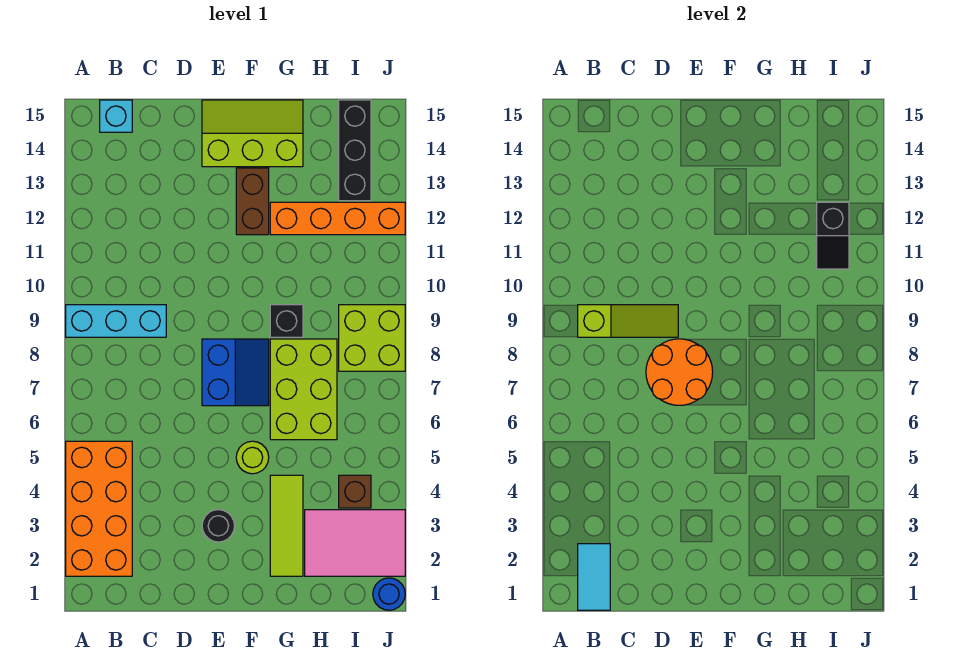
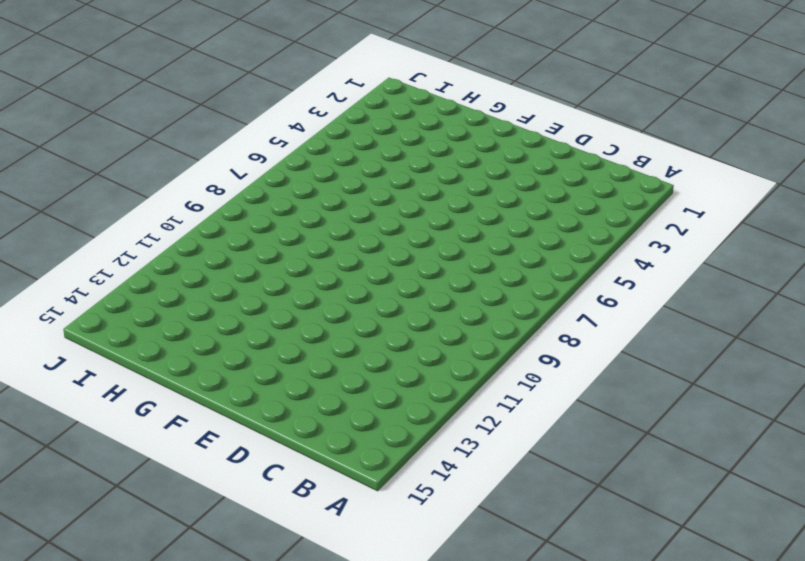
none -> orange 2x4 brick [66,441,132,576]
none -> cyan 1x3 brick [66,305,166,337]
none -> cyan 1x1 brick [100,100,132,132]

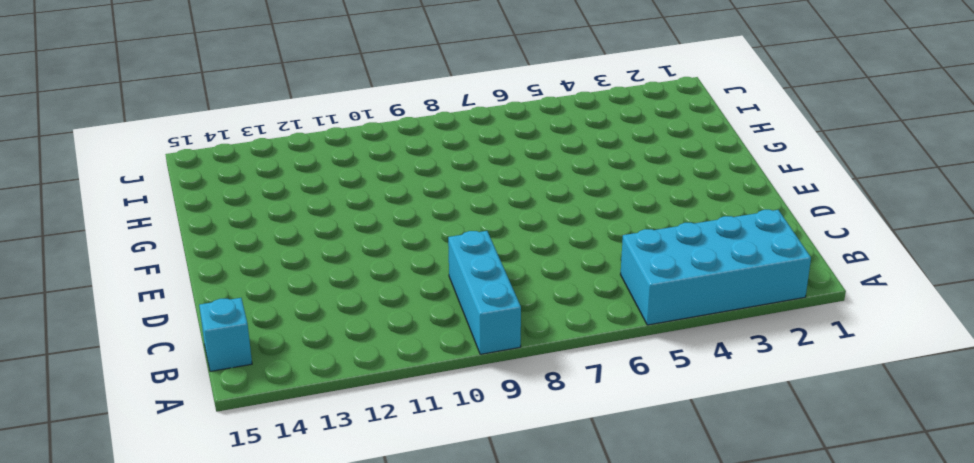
cyan 2x4 brick [620,210,811,325] -> orange 2x4 brick [66,441,132,576]
none -> black 1x1 round brick [202,510,235,542]
none -> blue 2x2 slope [202,339,269,406]
none -> lime 2x3 slope [202,100,303,167]

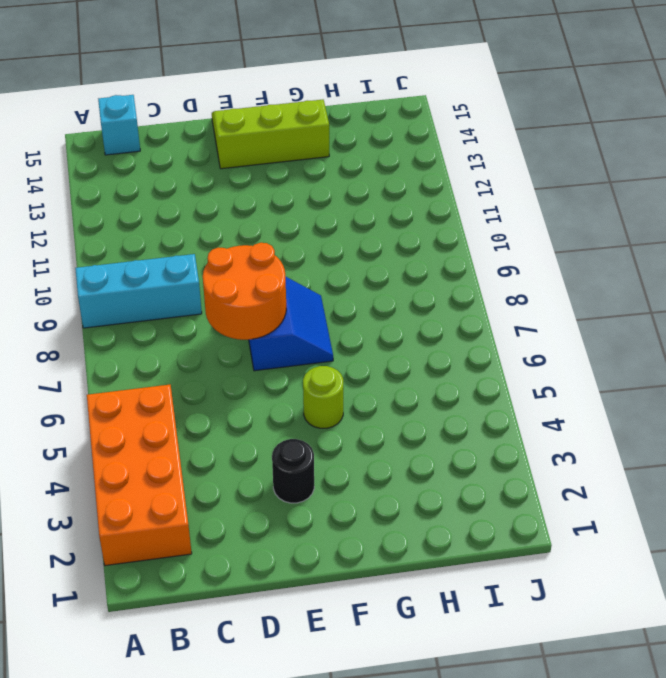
none -> brown 1x2 brick [236,168,269,235]
none -> lime 1x3 tile [270,475,303,576]
none -> lime 2x3 brick [270,339,337,440]

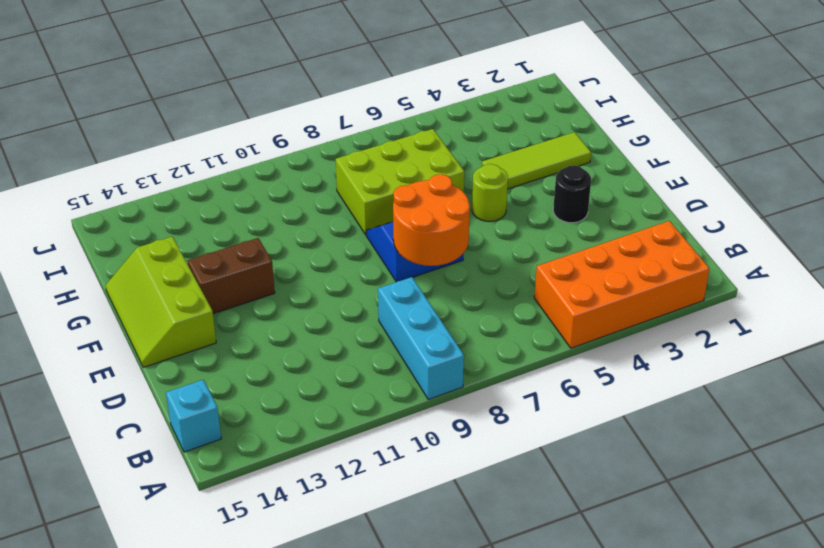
none -> black 1x1 brick [270,305,303,337]
none -> orange 1x4 brick [270,202,405,235]
none -> pink 2x3 tile [305,510,405,576]

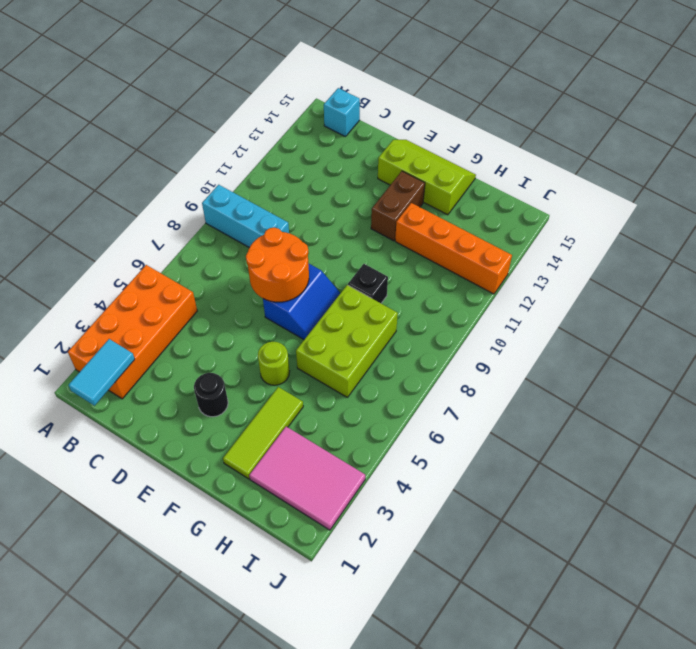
none -> brown 1x1 brick [339,475,371,508]
none -> lime 2x2 brick [339,305,405,371]
none -> black 1x3 brick [339,100,371,201]

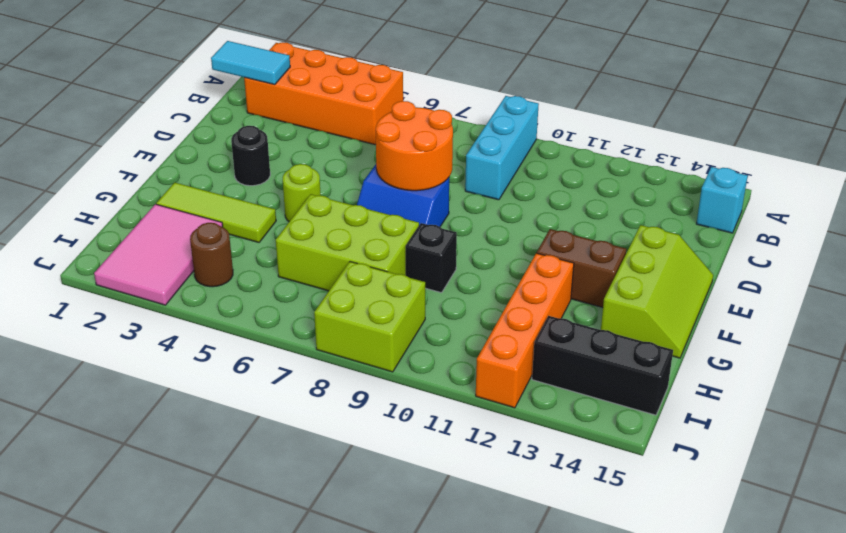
brown 1x1 round brick [190,223,233,287] -> brown 1x1 brick [339,475,371,508]
none -> blue 1x1 round brick [373,578,405,610]
none -> lime 1x3 slope [578,305,678,337]
none -> black 1x2 slope [817,202,849,269]

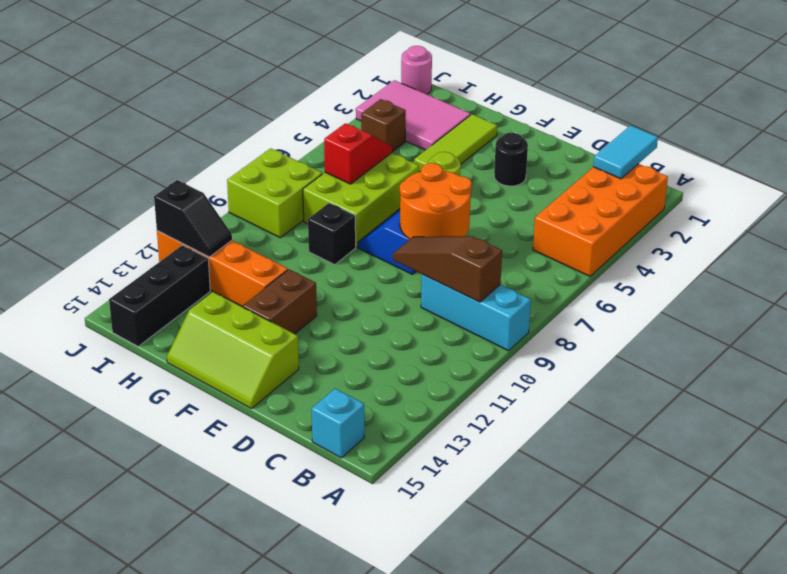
brown 1x3 slope [393,236,502,302] -> lime 1x3 slope [578,305,678,337]
red 1x2 slope [324,123,392,184] -> none
black 1x2 slope [154,180,232,257] -> black 1x2 slope turned to [817,202,849,269]
pink 1x1 round brick [401,46,432,94] -> blue 1x1 round brick [373,578,405,610]

